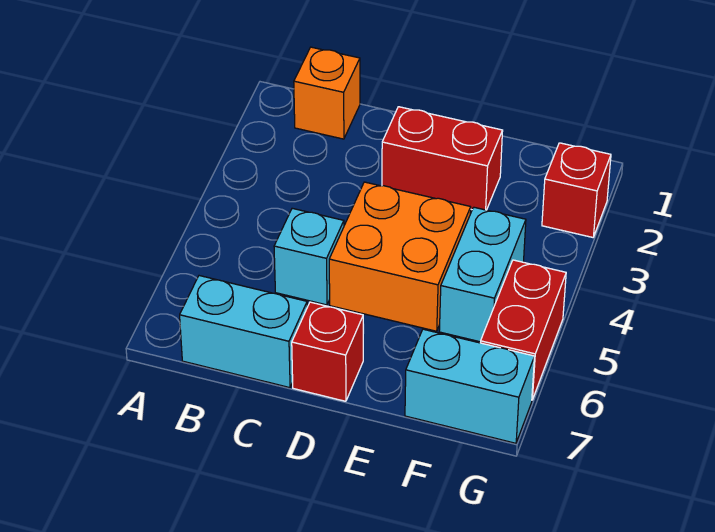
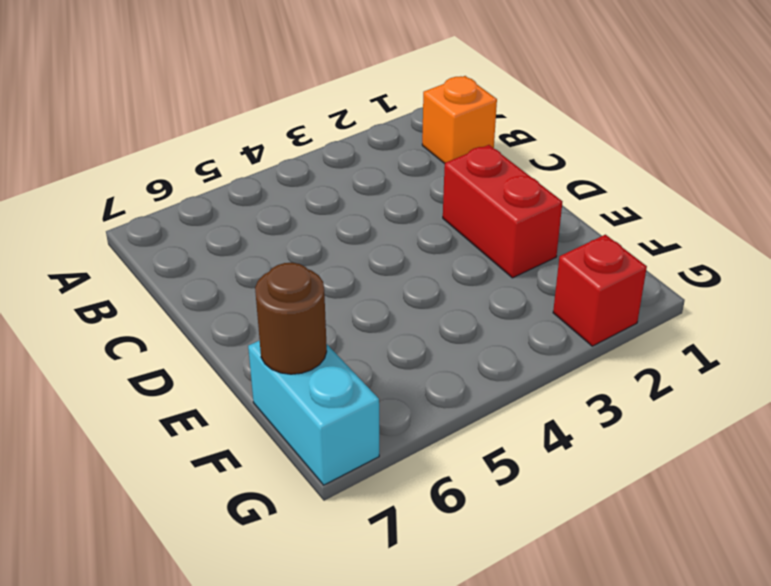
brown 1x1 round brick [255,263,327,374] -> none
none -> cyan 1x2 brick [180,276,307,388]
none -> cyan 1x1 brick [274,208,344,305]

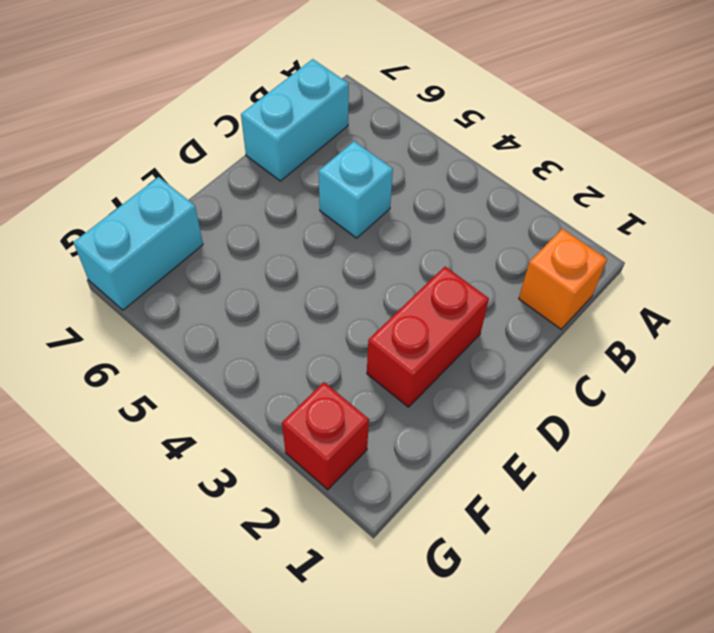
none -> orange 2x2 brick [329,182,471,331]
none -> red 1x1 brick [292,302,363,401]

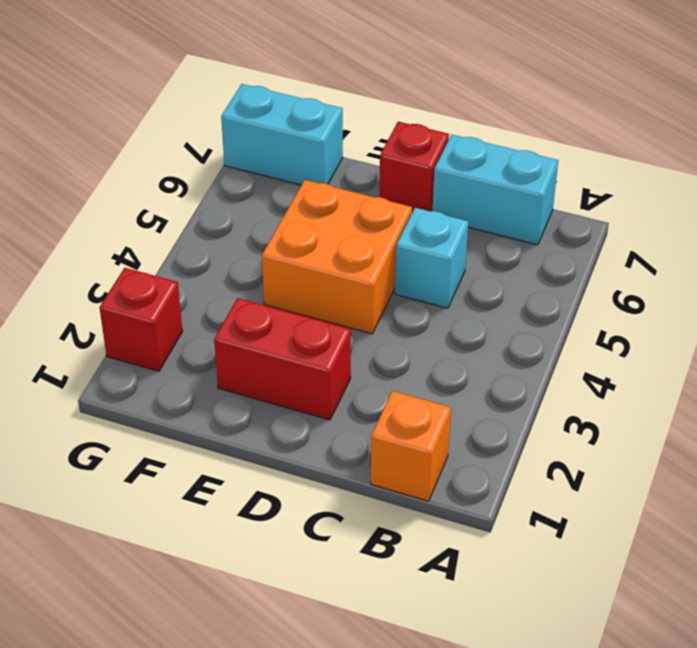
none -> cyan 1x2 brick [439,207,526,342]
none -> red 1x2 brick [481,260,566,400]

